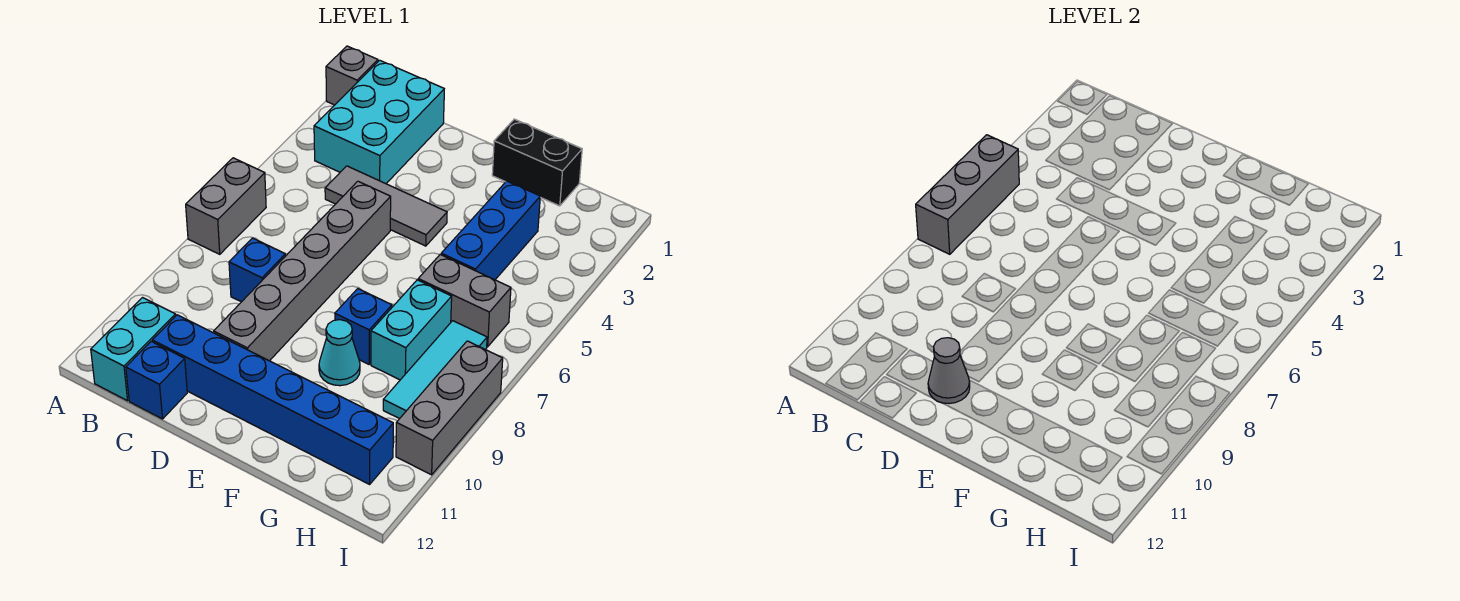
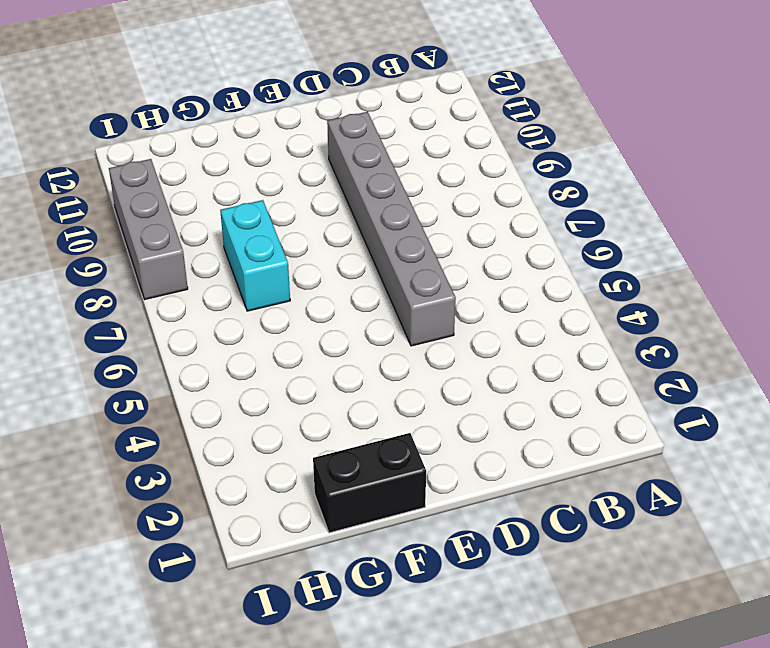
none -> grey 1x1 brick [326,46,378,105]
none -> grey 1x2 brick [186,158,266,254]
none -> cyan 2x3 brick [314,60,444,184]

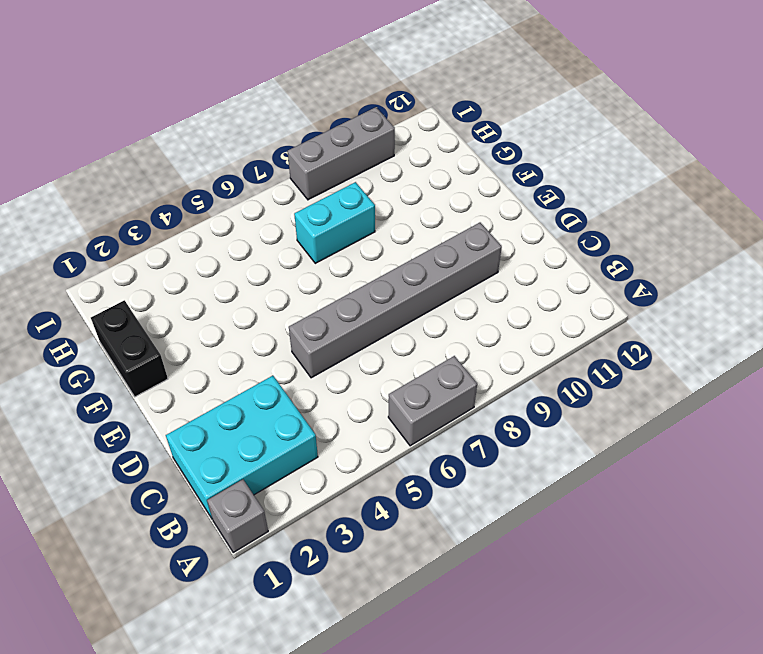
none -> cyan 1x2 brick [91,298,176,401]
none -> grey 1x3 tile [325,166,447,246]
none -> blue 1x1 brick [229,238,285,302]

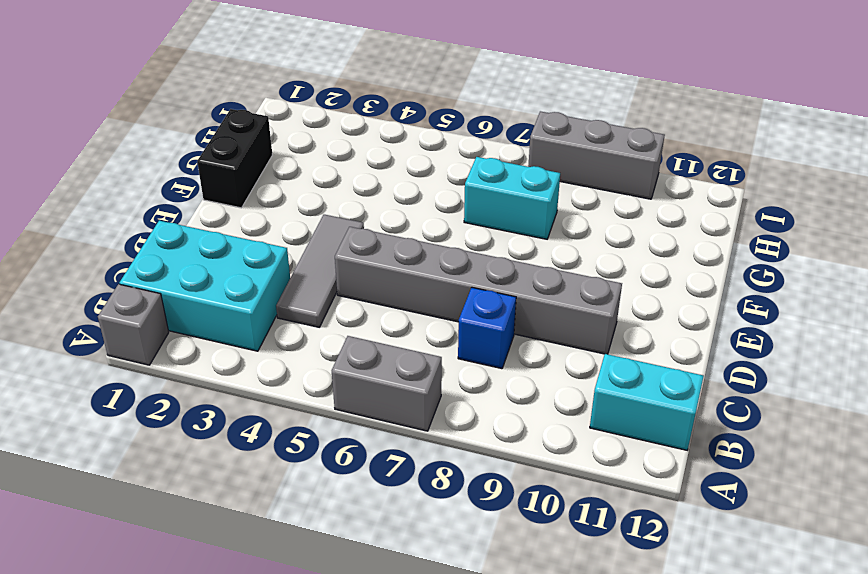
none -> blue 1x6 brick [152,315,393,484]
none -> blue 1x1 brick [126,341,187,419]
none -> blue 1x1 brick [335,289,392,364]

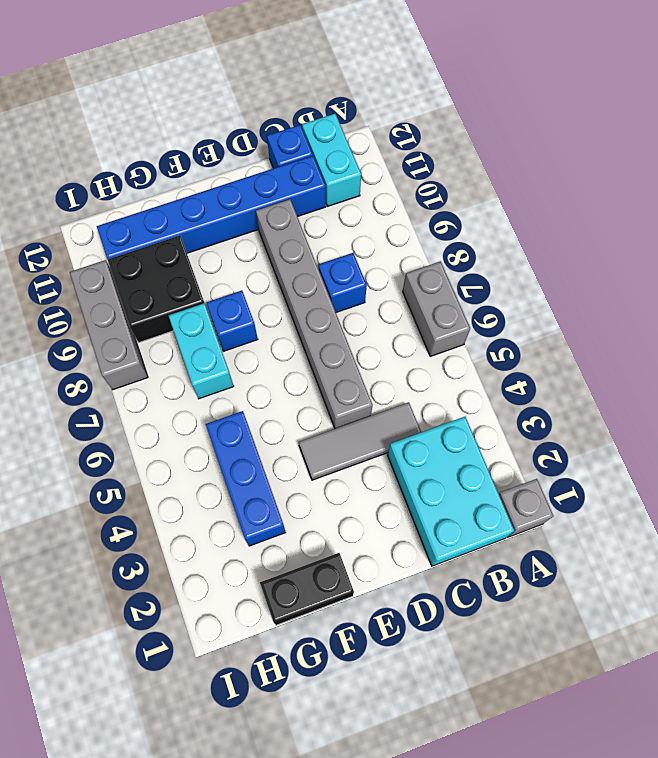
black 2x2 brick [108,236,204,342] -> cyan 1x3 tile [383,321,487,419]
none -> cyan 1x1 cone [319,320,360,386]
none -> grey 1x2 brick [418,255,511,347]
none -> grey 1x3 brick [916,135,1019,254]

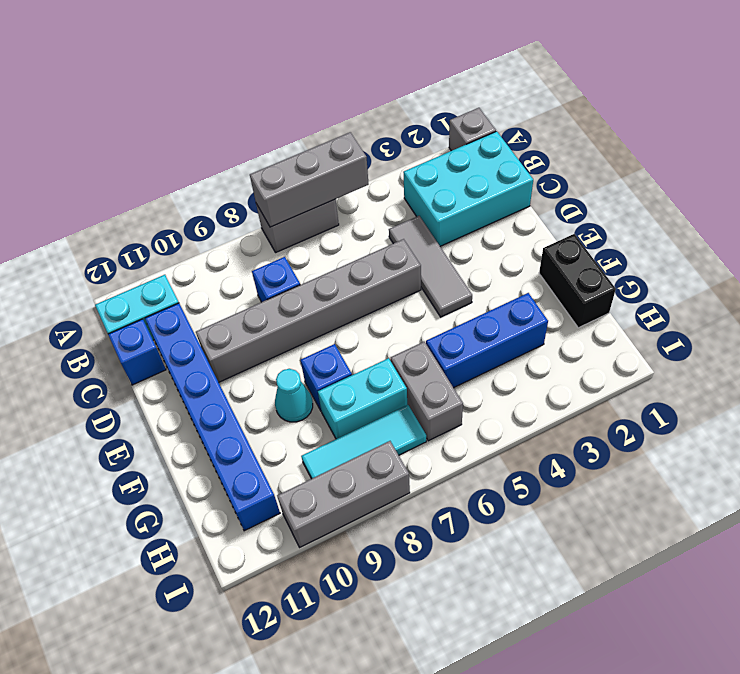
none -> grey 1x1 cone [928,338,970,404]

